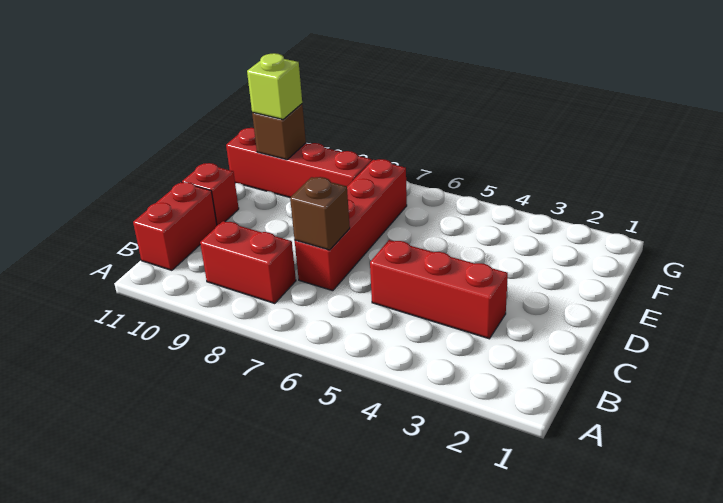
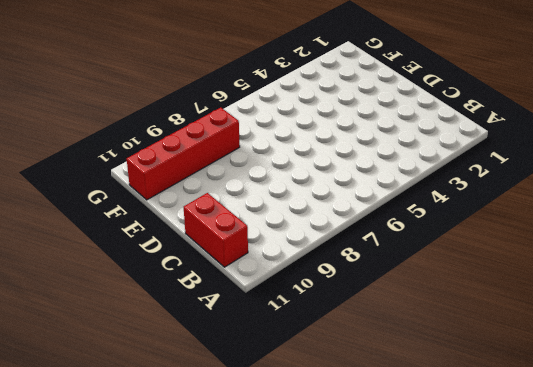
none -> red 1x2 brick [200,221,296,304]
none -> red 1x3 brick [370,240,508,339]

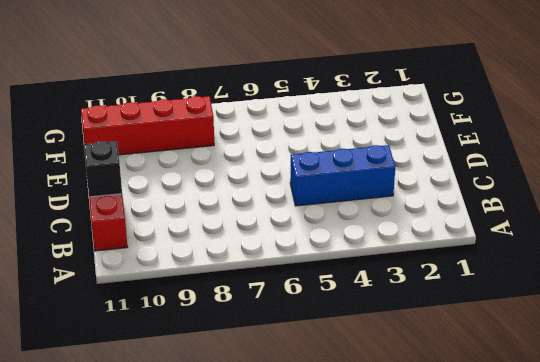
blue 1x3 brick [290,145,395,206] -> red 1x3 brick [370,240,508,339]
black 1x1 brick [84,141,122,197] -> none
none -> red 1x2 brick [200,221,296,304]
none -> red 1x4 brick [295,159,407,291]

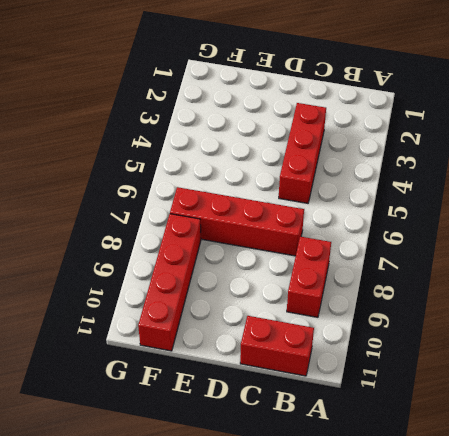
none -> red 1x1 brick [182,163,239,225]
none -> brown 1x1 brick [290,177,350,250]

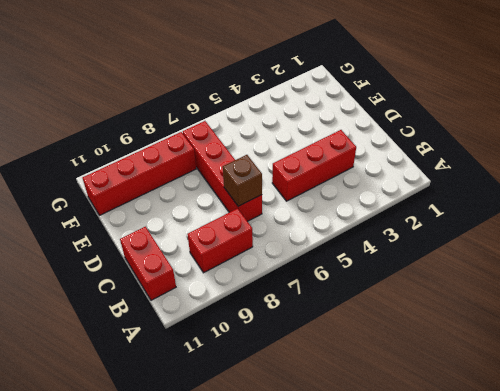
none -> red 1x1 brick [182,163,239,225]
none -> brown 1x1 brick [252,104,306,160]

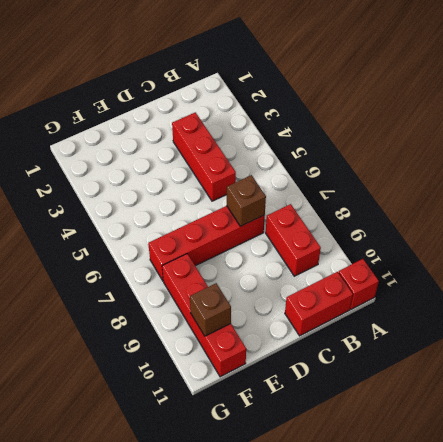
red 1x1 brick [338,259,379,309] -> red 1x1 brick moved to [182,163,239,225]
none -> lime 1x1 brick [247,53,302,119]

